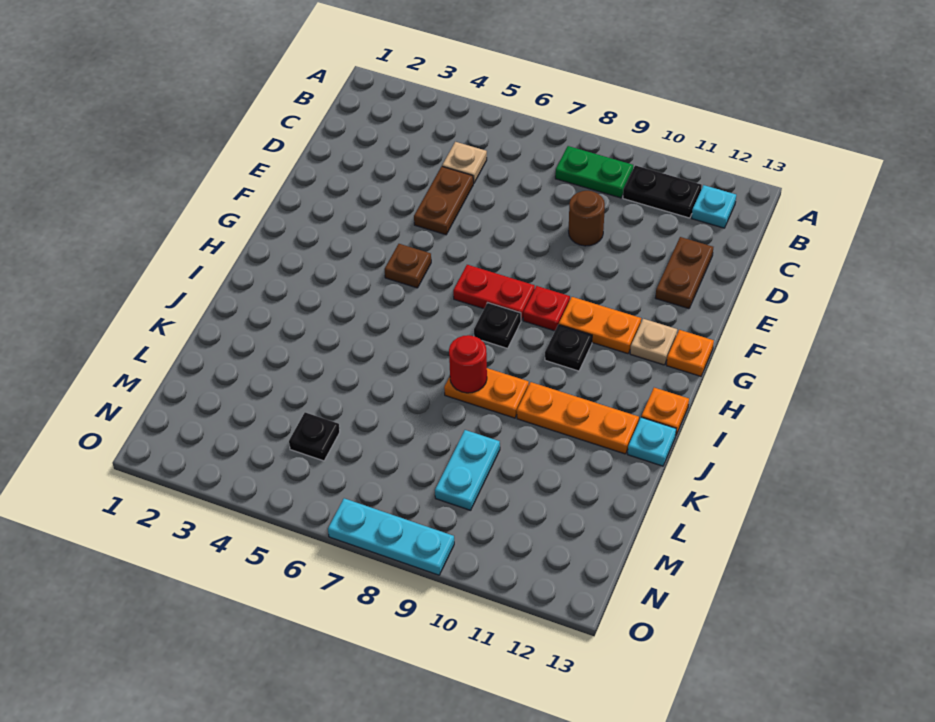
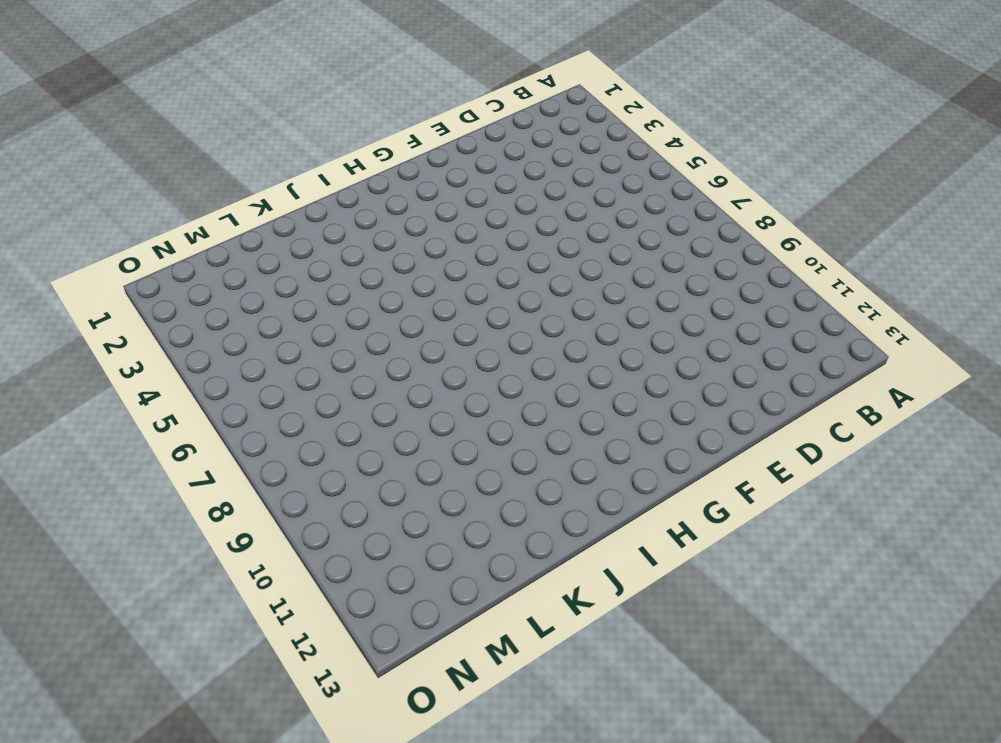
none -> green 1x2 plate [555,146,633,198]
none -> black 1x2 plate [623,165,702,218]
none -> cyan 1x1 plate [692,185,736,228]

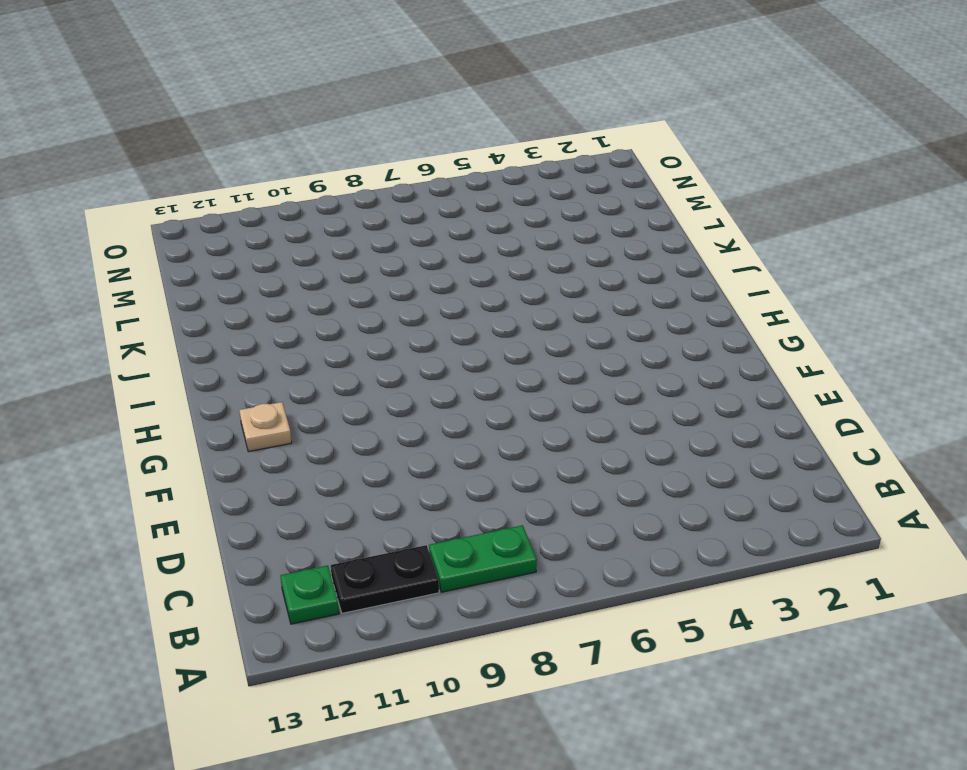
green 1x1 plate [280,565,339,624] -> cyan 1x1 plate [692,185,736,228]
none -> tan 1x1 plate [442,142,487,184]
none -> brown 1x2 plate [414,167,473,235]
none -> brown 1x1 round brick [569,191,605,246]

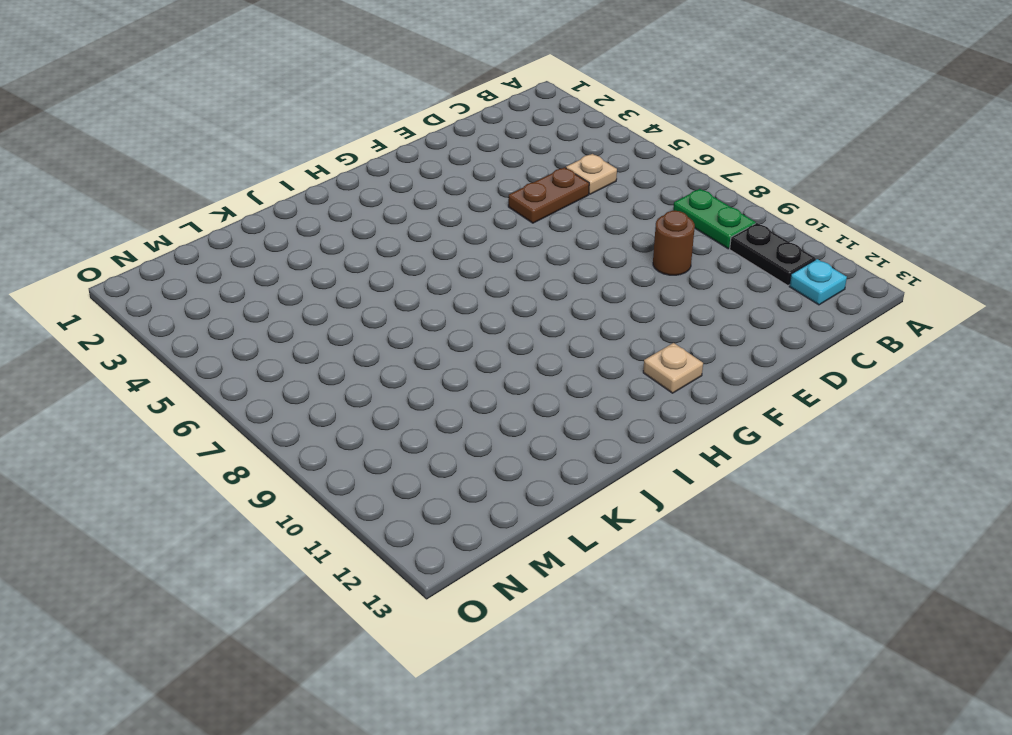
none -> brown 1x2 plate [655,237,713,309]
none -> brown 1x1 plate [385,244,431,288]
none -> red 1x2 plate [453,265,535,320]

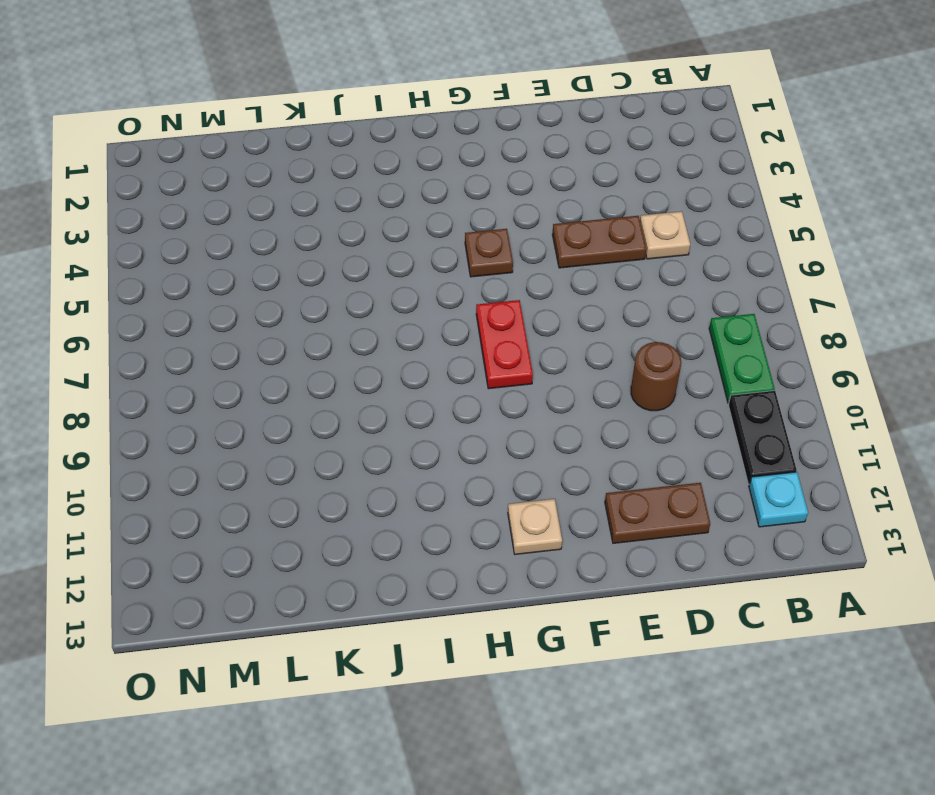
none -> red 1x1 plate [523,286,570,331]
none -> orange 1x2 plate [559,297,641,354]
none -> orange 1x1 plate [666,330,714,376]

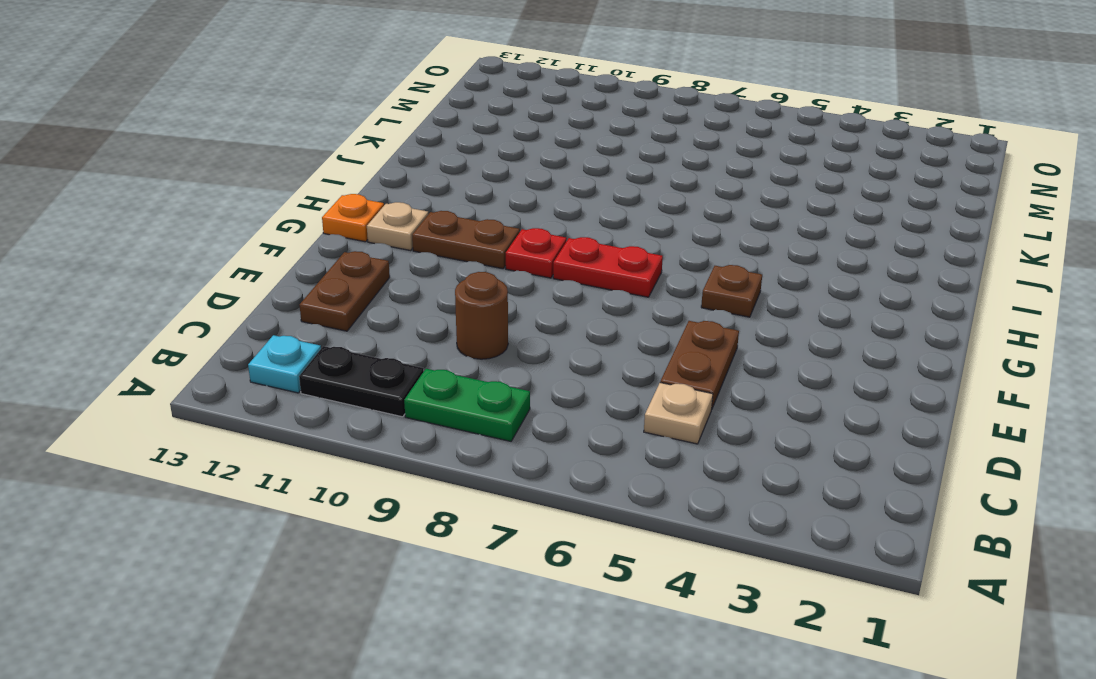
brown 1x2 plate [412,211,520,269] -> orange 1x2 plate [559,297,641,354]
none -> black 1x1 plate [474,303,521,348]
none -> black 1x1 plate [545,325,592,371]
none -> orange 1x1 plate [641,388,689,435]

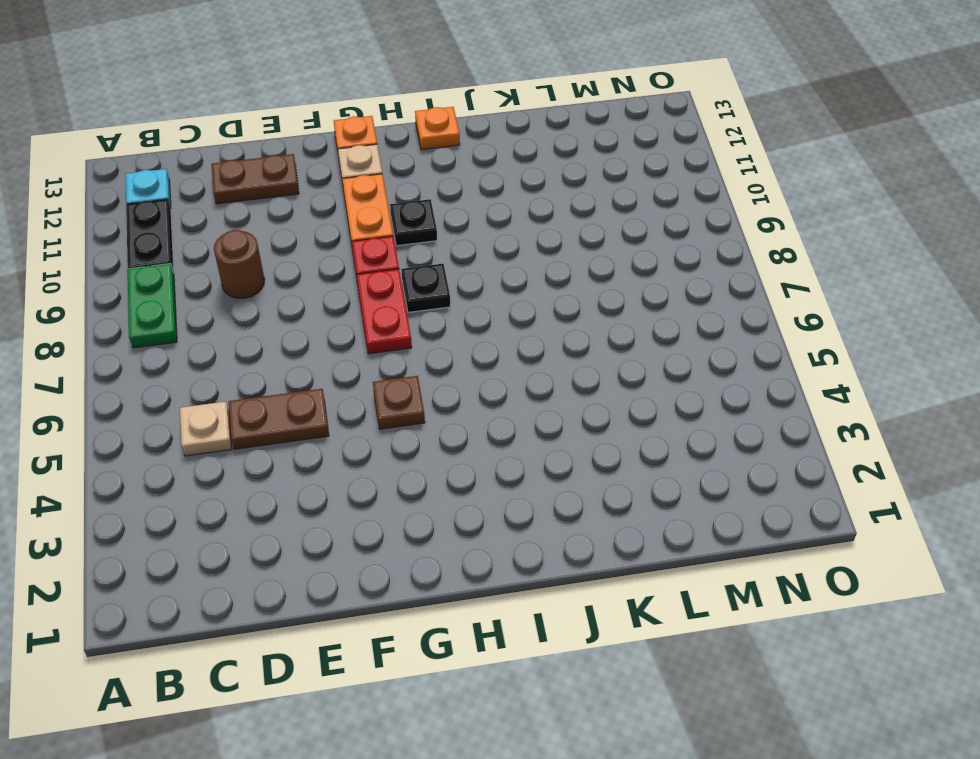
none -> orange 1x2 plate [444,368,529,418]
none -> orange 1x3 plate [517,382,639,454]
none -> cyan 1x1 plate [628,417,676,466]

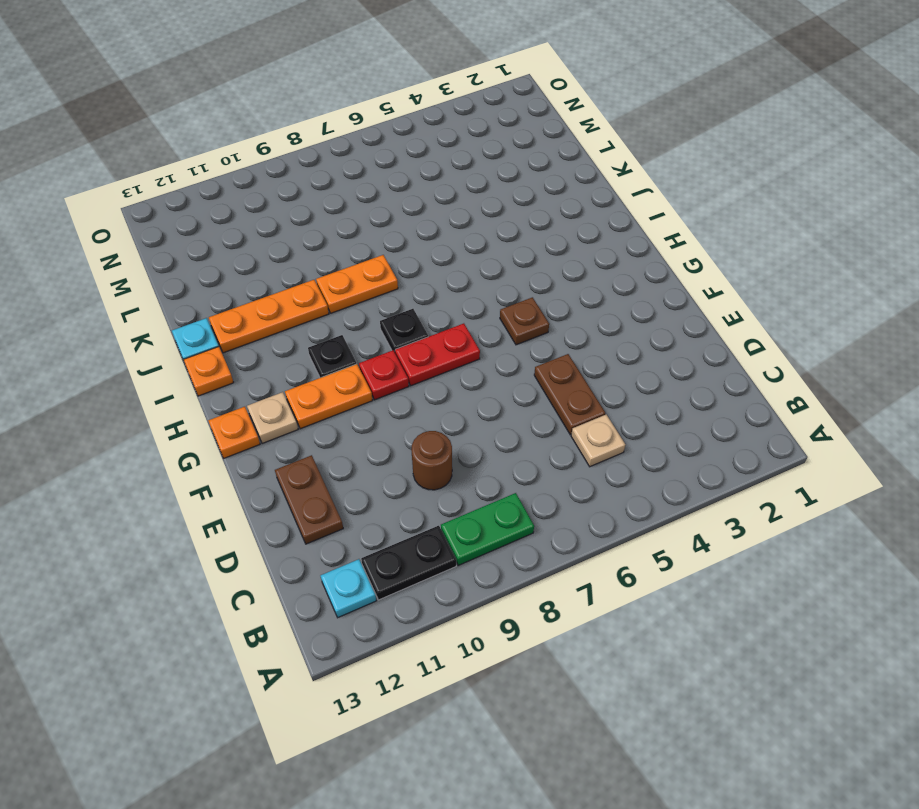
none -> cyan 1x2 plate [435,430,500,510]
none -> black 1x1 plate [289,412,340,461]
none -> cyan 1x3 plate [328,498,454,575]

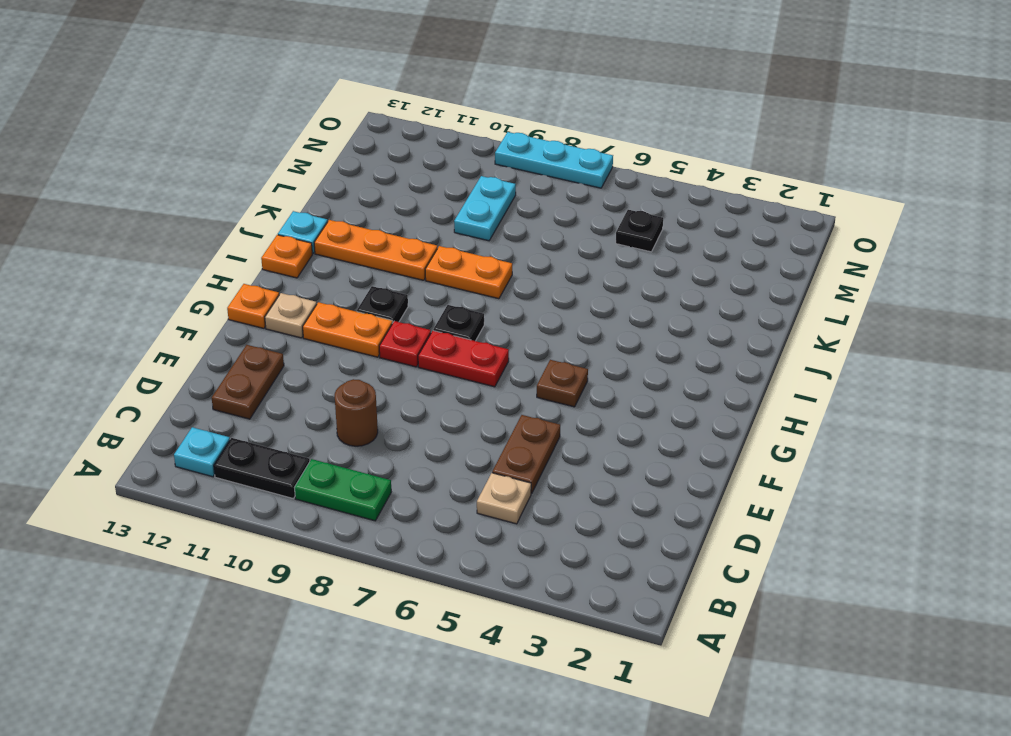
none -> red 1x1 round brick [449,335,487,393]

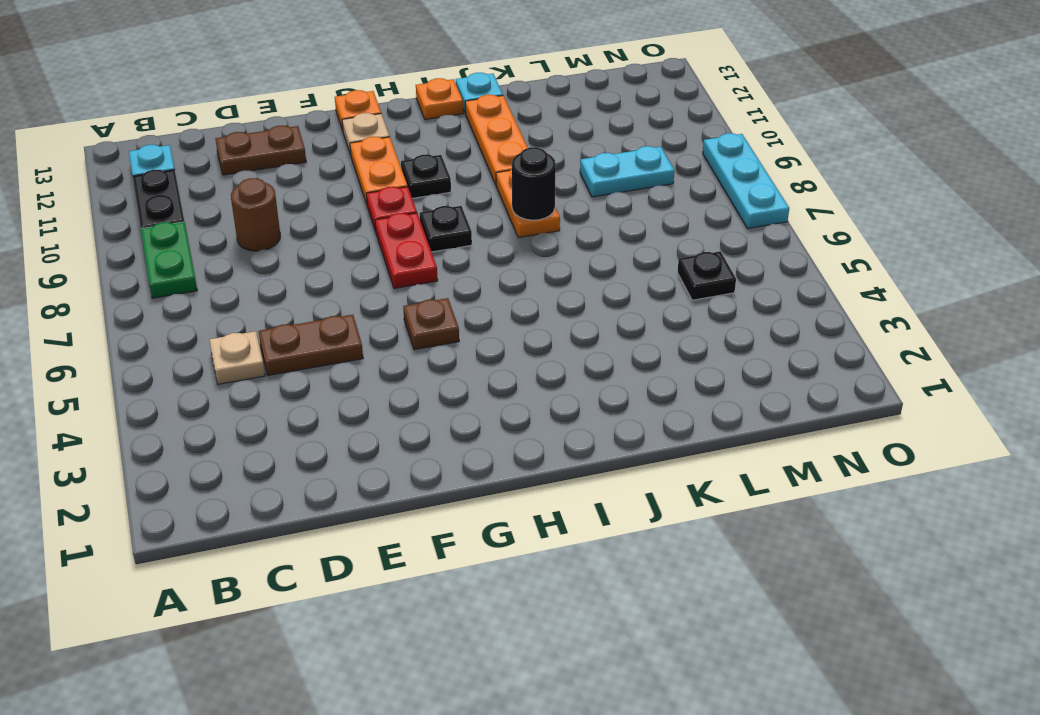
black 1x1 round brick [512,147,556,220] -> red 1x1 round brick [449,335,487,393]

